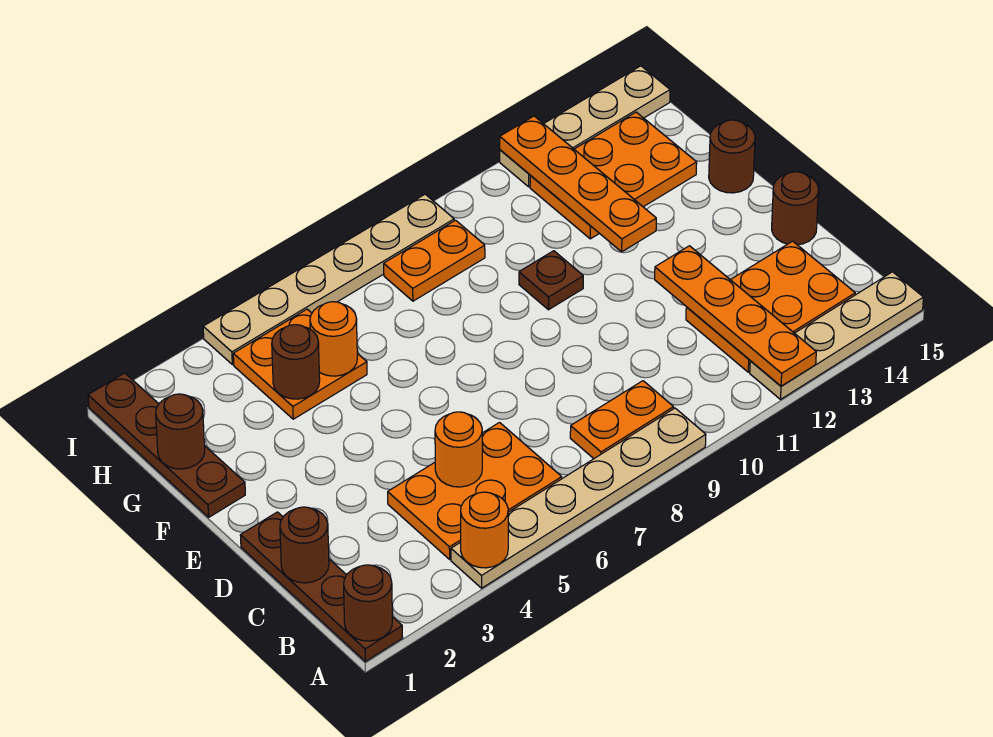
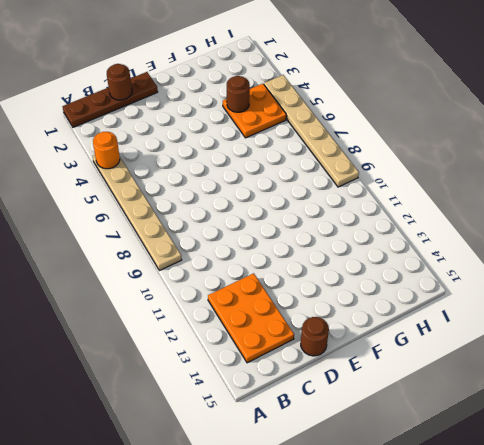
none -> tan 1x4 plate [750,272,923,399]
none -> orange 2x3 plate [388,423,562,559]
none -> orange 1x2 plate [570,381,674,459]

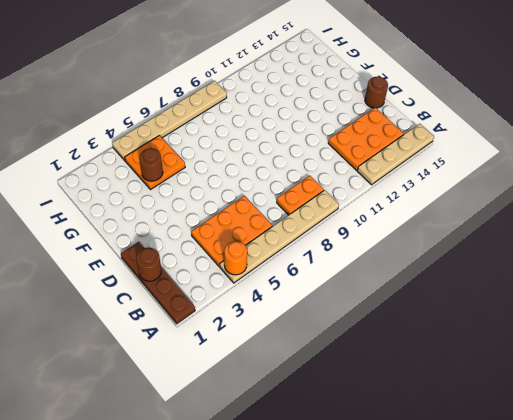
none -> brown 1x4 plate [88,373,245,517]
none -> brown 1x1 plate [519,251,583,310]
none -> brown 1x1 round brick [709,120,755,193]

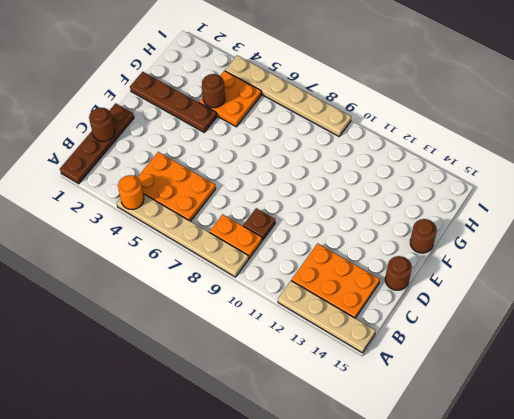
brown 1x1 plate [243,208,275,240] -> brown 1x1 plate moved to [519,251,583,310]
brown 1x4 plate [130,72,217,132] -> brown 1x4 plate turned to [88,373,245,517]
none -> orange 2x3 plate [530,112,697,239]
none -> orange 1x2 plate [384,220,485,301]
none -> tan 1x4 plate [500,66,670,187]

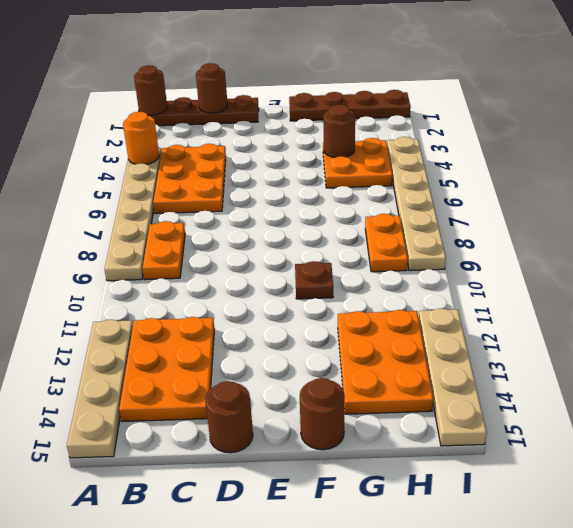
none -> orange 1x4 plate [655,246,816,386]
none -> orange 1x1 round brick [435,412,482,487]
none -> orange 1x4 plate [500,116,656,252]

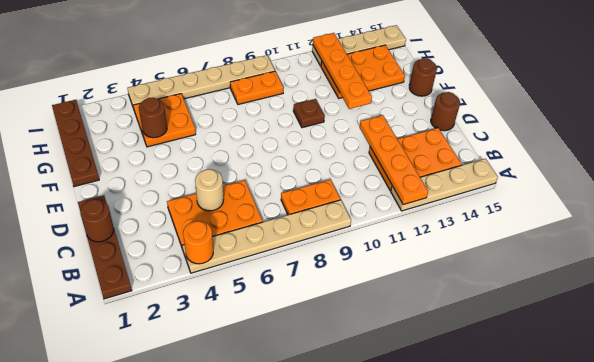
tan 1x1 round brick [195,169,224,211] -> orange 1x1 round brick [435,412,482,487]
none -> brown 1x1 round brick [344,565,392,641]
none -> brown 1x1 round brick [156,394,205,469]
none -> orange 1x1 round brick [310,302,357,376]

